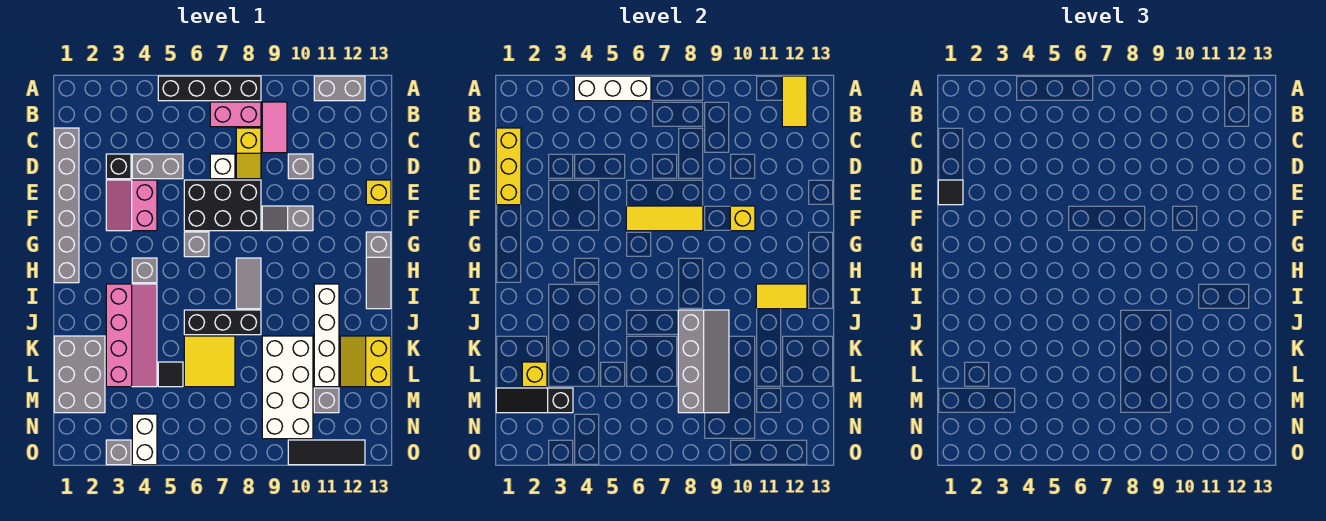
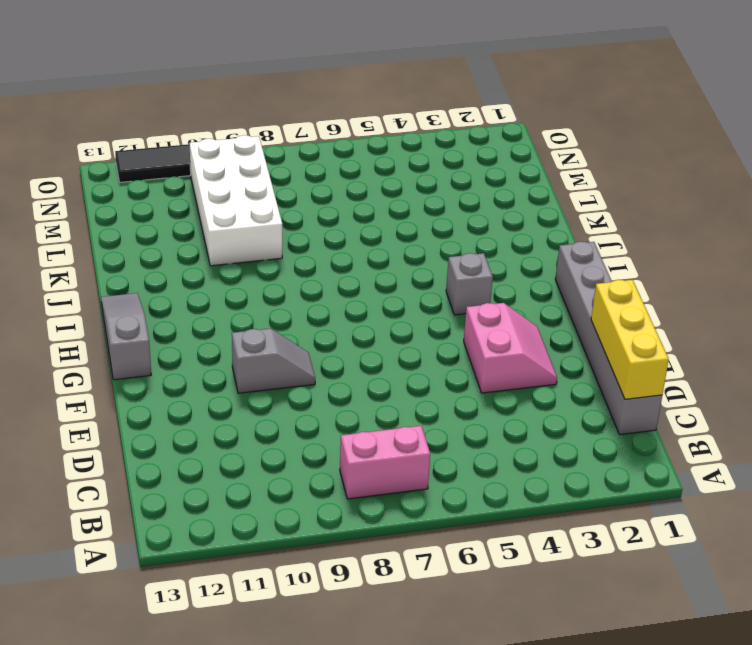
none -> black 1x4 brick [158,76,261,101]
none -> grey 1x2 brick [314,76,365,101]
none -> pink 1x2 tile [262,102,287,153]
none -> yellow 1x2 slope [236,128,261,179]

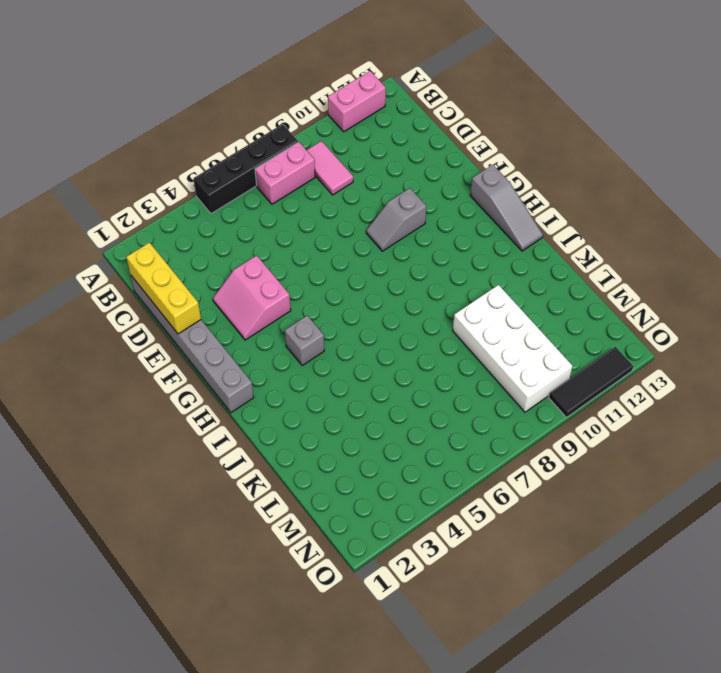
pink 1x2 brick [328,71,386,132] -> grey 1x2 brick [314,76,365,101]
none -> yellow 1x2 slope [236,128,261,179]
none -> black 1x1 brick [106,154,131,179]
none -> grey 1x2 brick [132,154,183,179]
none -> white 1x1 brick [210,154,235,179]

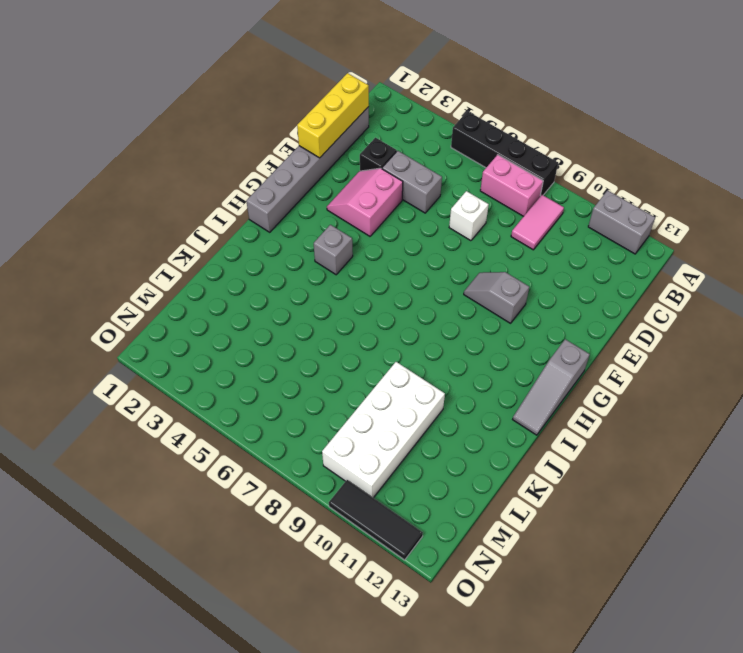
none -> yellow 1x2 slope [236,128,261,179]
none -> grey 1x1 brick [288,154,313,179]
none -> black 2x3 brick [184,180,261,231]
none -> yellow 1x1 brick [366,180,391,205]

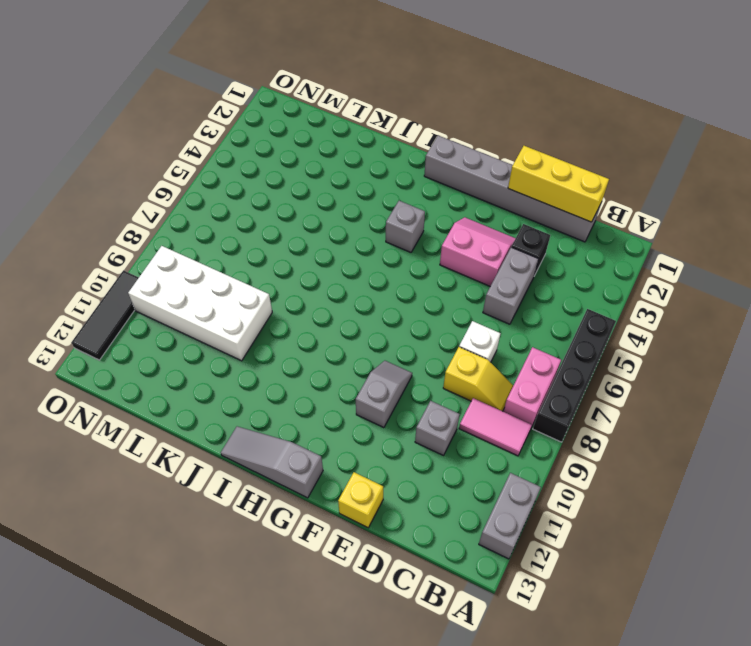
yellow 1x2 slope [443,347,513,411] -> yellow 1x2 slope turned to [236,128,261,179]
none -> black 2x3 brick [184,180,261,231]
none -> grey 1x1 brick [184,232,209,257]
none -> grey 1x2 tile [236,258,261,309]
none -> pink 2x4 slope [106,284,157,387]

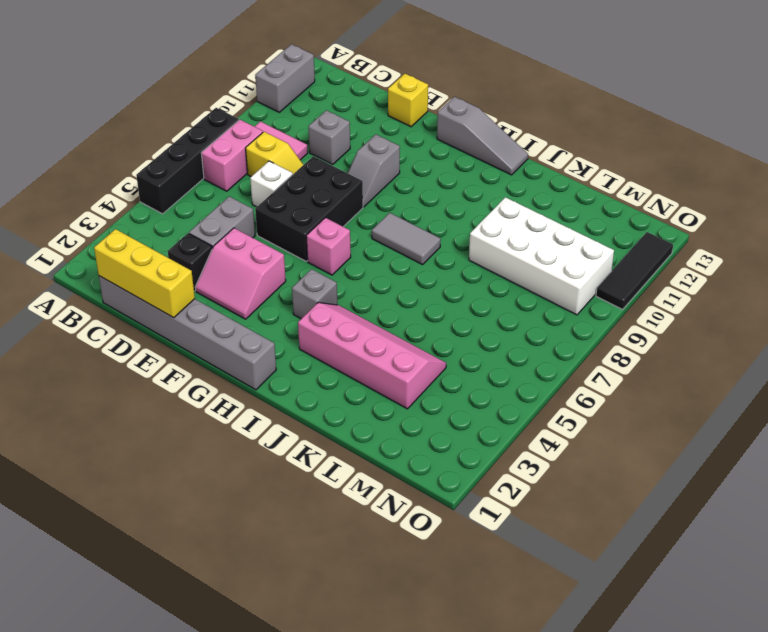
pink 1x1 brick [306,218,351,275] -> grey 1x1 brick [184,232,209,257]
none -> white 1x4 brick [314,284,339,387]
none -> black 1x3 brick [184,310,261,335]
none -> grey 2x3 brick [54,336,105,413]
none -> yellow 2x2 tile [184,336,235,387]

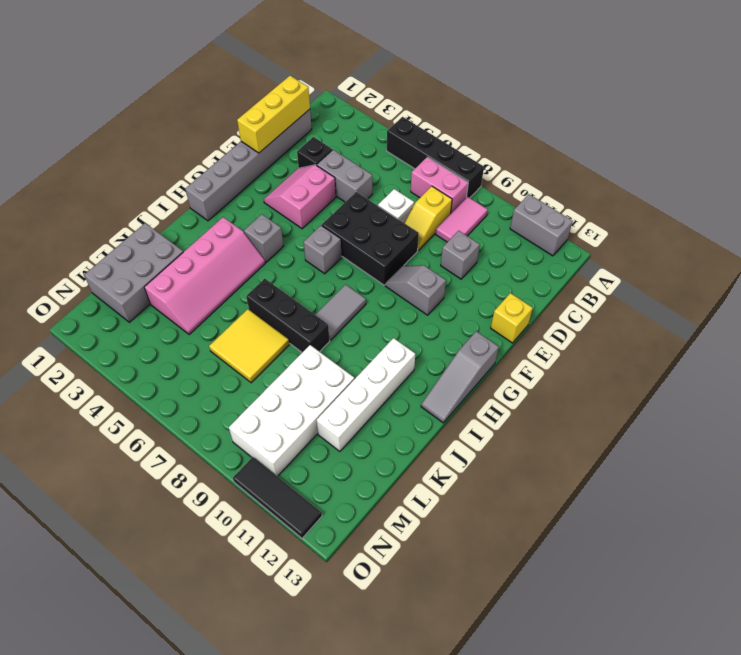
none -> yellow 2x2 slope [340,336,391,387]
none -> black 1x1 tile [158,362,183,387]
none -> grey 1x1 brick [314,388,339,413]
none -> white 1x2 brick [132,414,157,465]

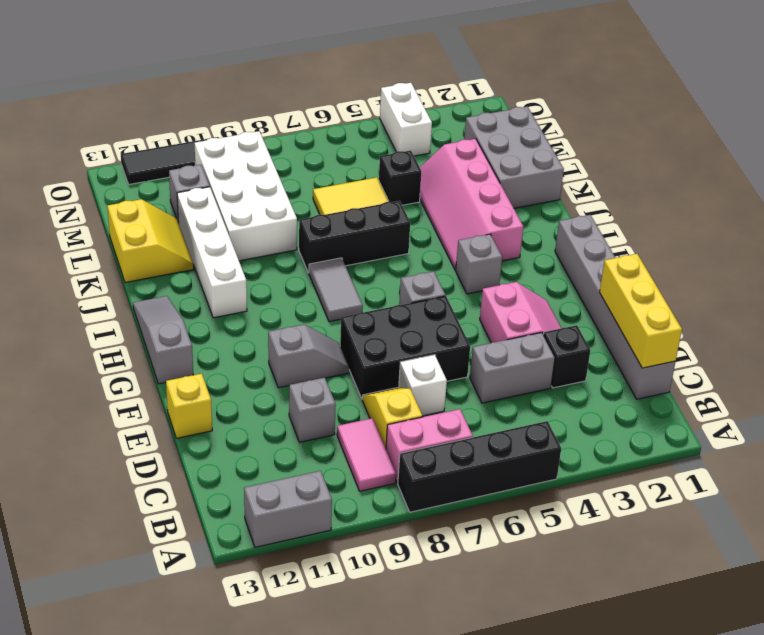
black 1x1 brick [379,151,422,205] -> black 1x1 tile [158,362,183,387]
none -> grey 1x1 brick [106,440,131,465]
none -> white 1x3 brick [574,76,651,101]
none -> yellow 1x2 tile [782,76,807,127]
none -> yellow 1x3 tile [626,206,703,231]

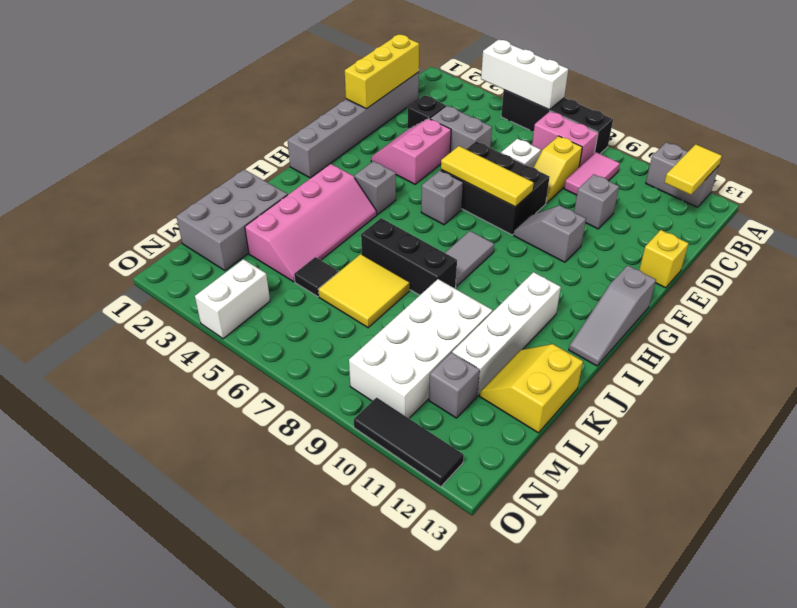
none -> grey 1x1 brick [106,440,131,465]
none -> yellow 1x1 brick [730,206,755,231]
none -> yellow 1x2 tile [756,284,807,309]
none -> grey 2x4 slope [678,310,729,413]

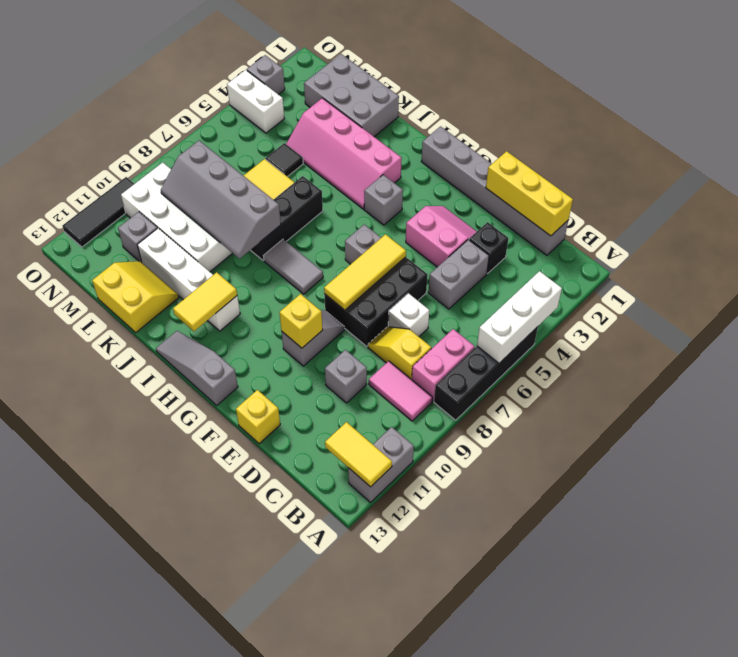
none -> yellow 1x1 brick [522,362,547,387]
none -> black 1x3 slope [496,388,573,413]
none -> black 1x1 tile [938,180,963,205]

